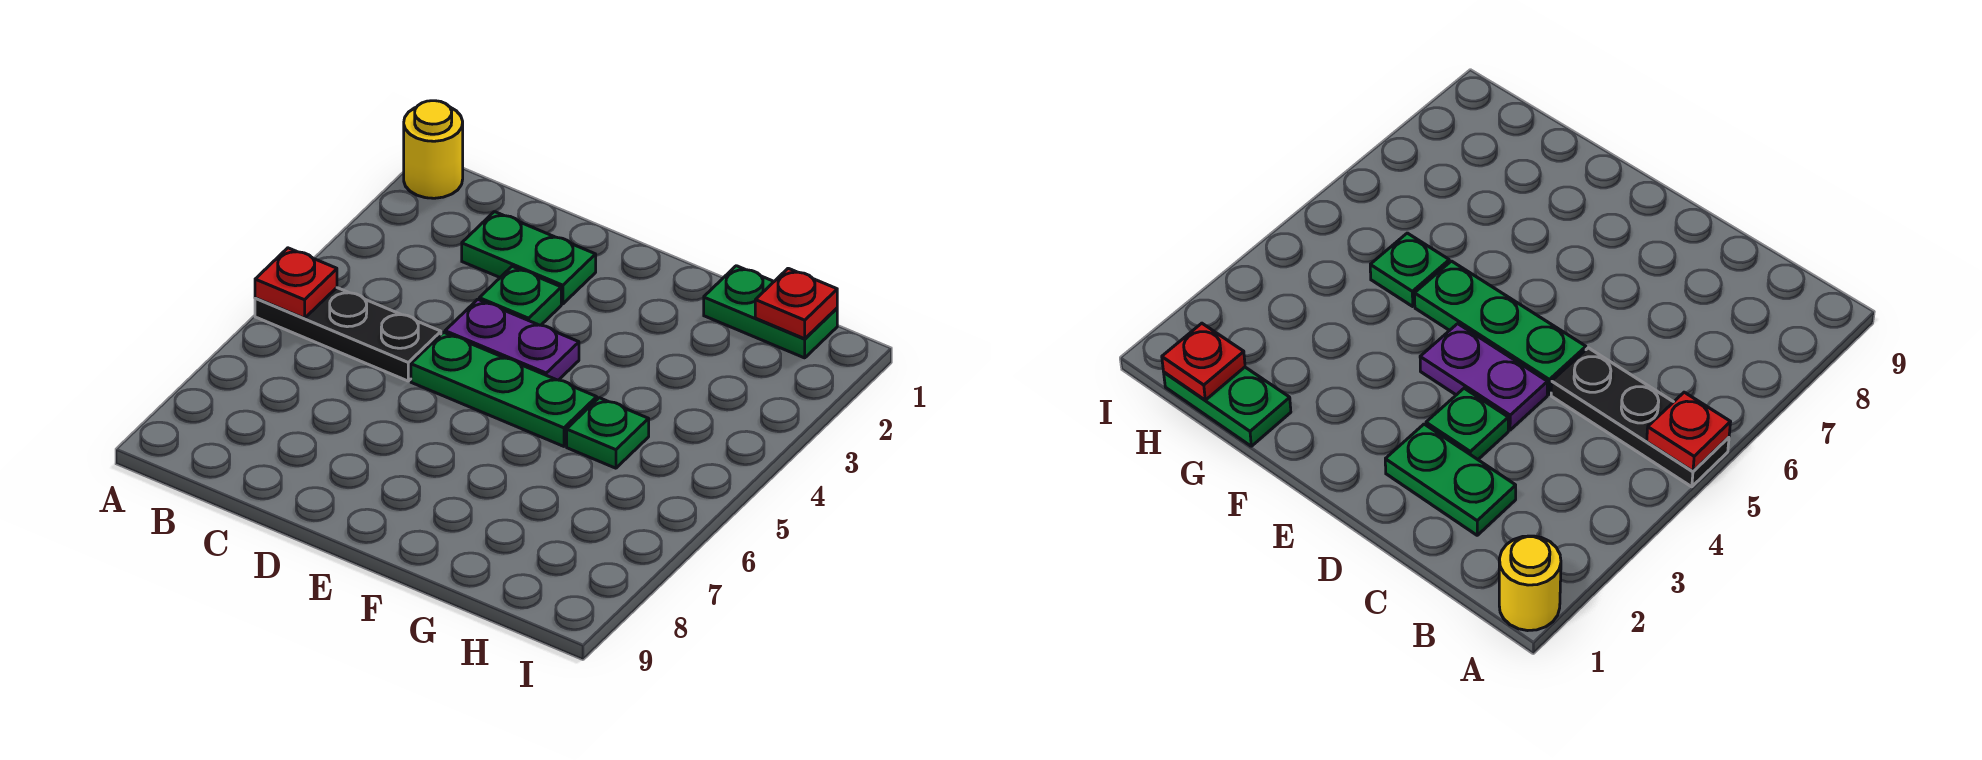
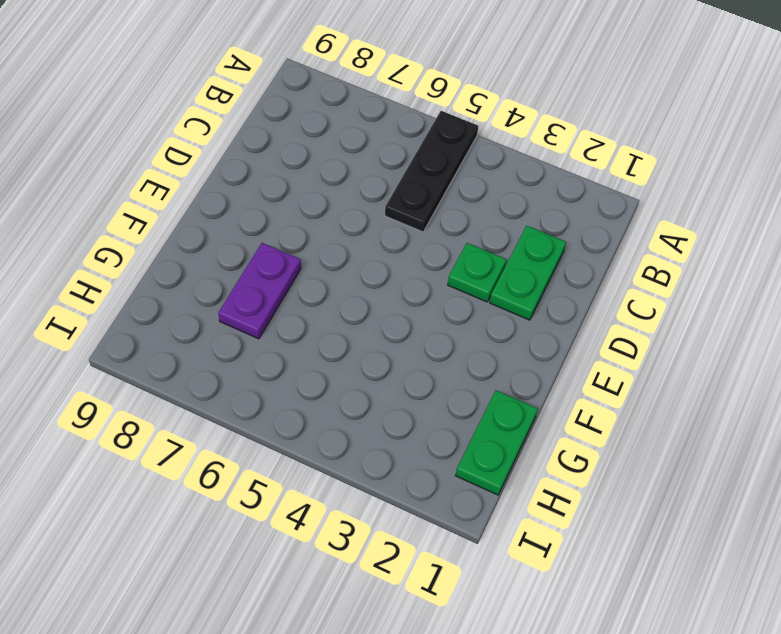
purple 1x2 plate [218,243,301,339] -> purple 1x2 plate moved to [445,299,579,380]
none -> yellow 1x1 round brick [404,101,463,198]
none -> green 1x3 plate [411,332,597,446]

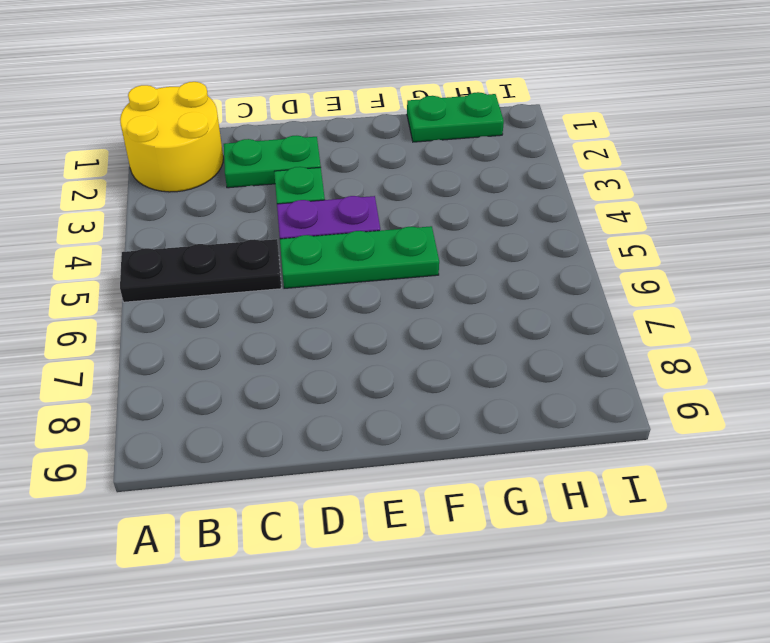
yellow 2x2 round brick [120,82,223,192] -> yellow 1x1 round brick [404,101,463,198]
none -> green 1x1 plate [567,398,649,468]
none -> red 1x1 plate [255,248,337,318]

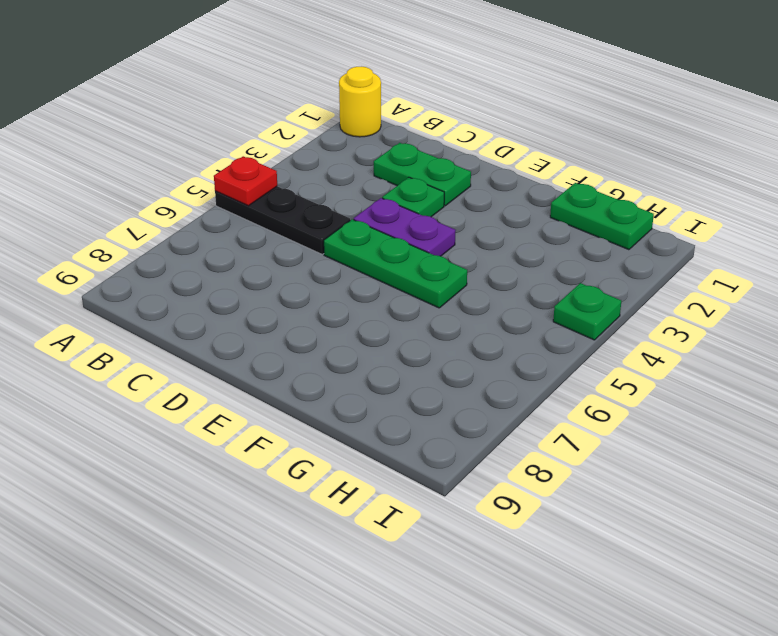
green 1x1 plate [553,283,621,340] -> green 1x1 plate moved to [567,398,649,468]
none -> red 1x1 plate [755,268,837,339]

